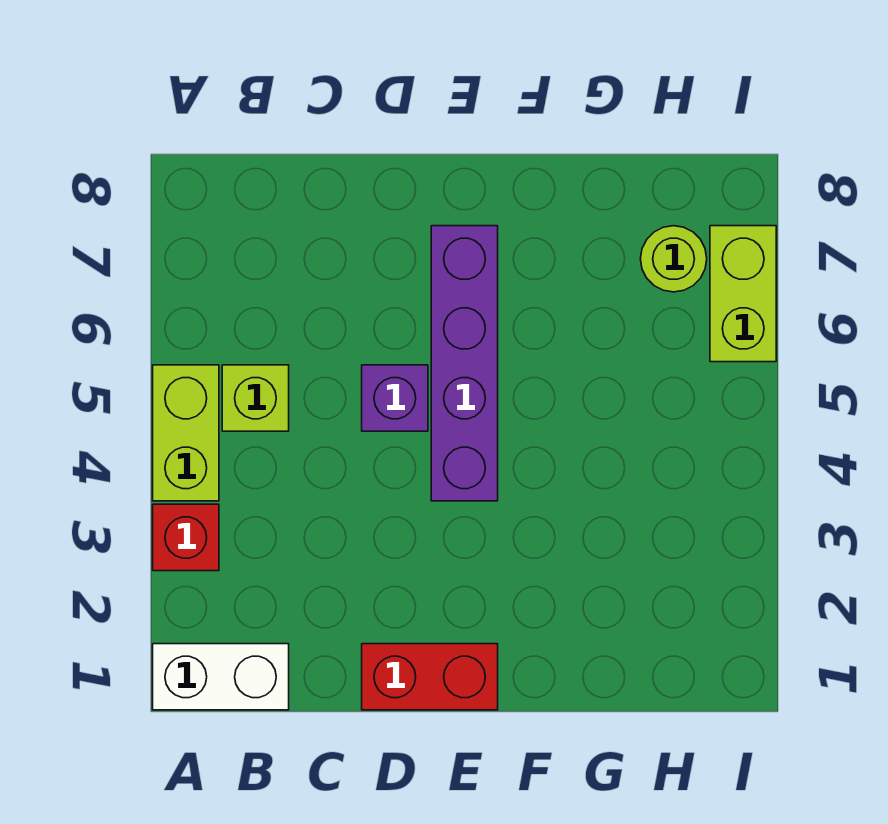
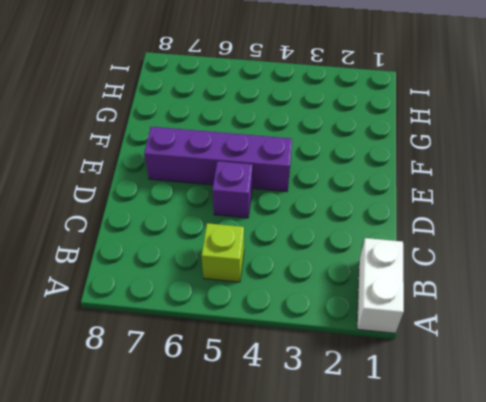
none -> red 1x1 brick [153,504,219,571]
none -> lime 1x2 brick [153,365,219,501]

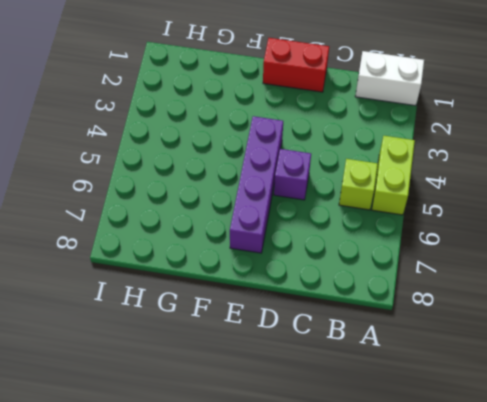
none -> red 1x1 brick [153,504,219,571]
none -> lime 1x1 round brick [641,226,707,292]

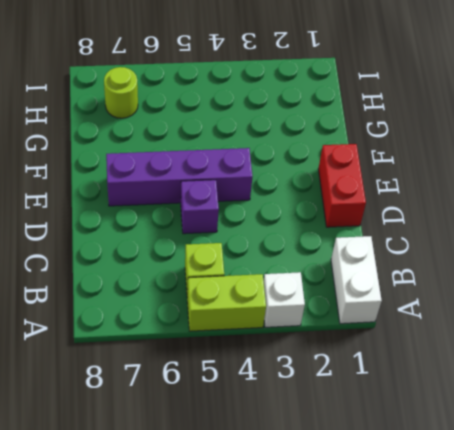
white 1x1 brick [264,272,305,327] -> red 1x1 brick [153,504,219,571]
none -> lime 1x2 brick [710,226,776,362]

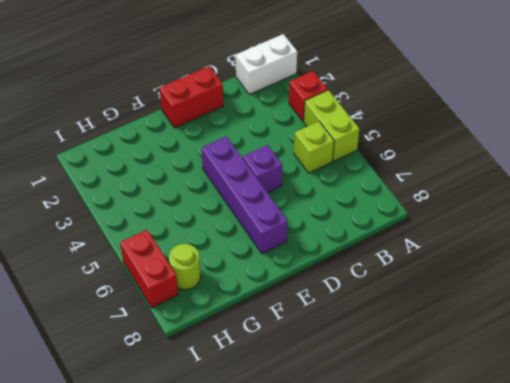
red 1x2 brick [120,230,178,308] -> lime 1x2 brick [710,226,776,362]

